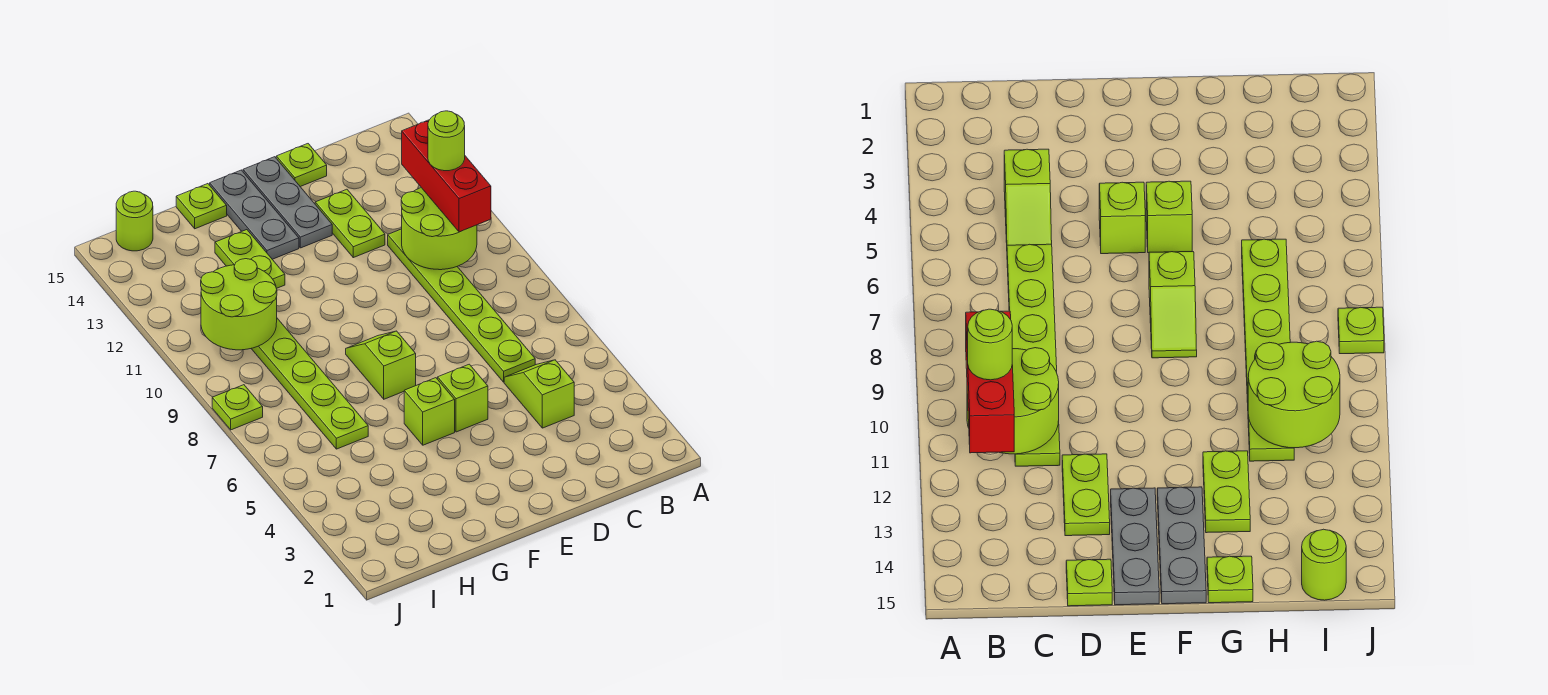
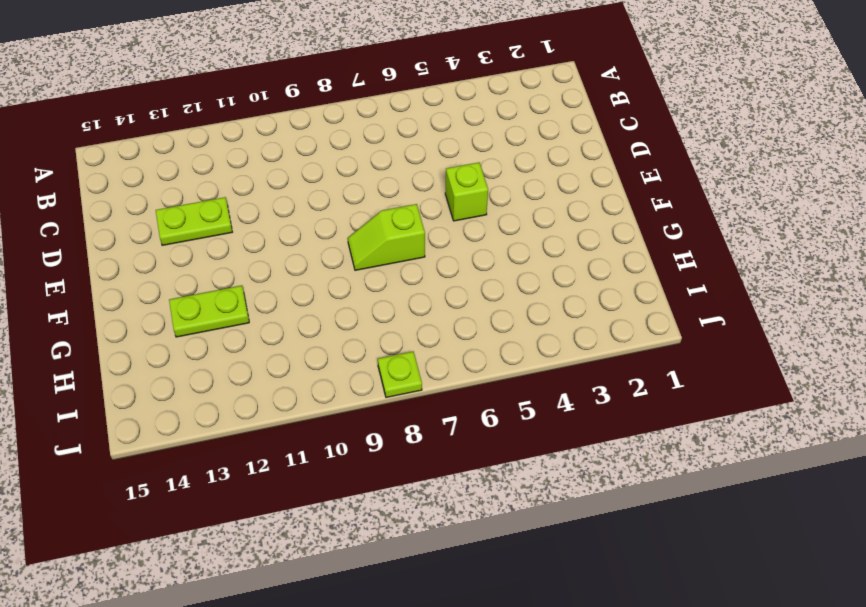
none -> lime 1x2 slope [504,360,574,428]
none -> lime 1x6 plate [388,229,535,382]
none -> lime 1x1 plate [276,144,327,187]

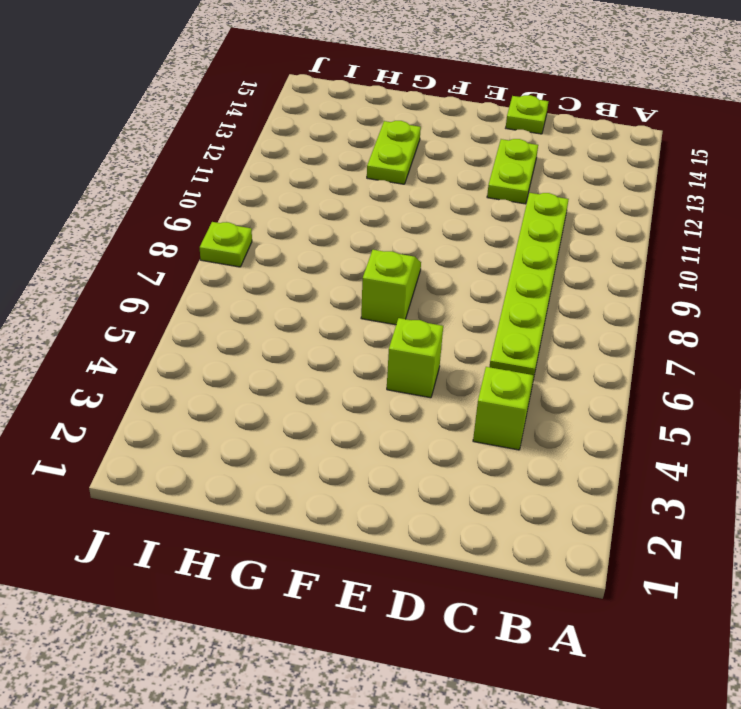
none -> grey 1x3 plate [243,157,332,248]
none -> lime 1x1 brick [404,378,455,445]
none -> grey 1x3 plate [210,170,299,259]

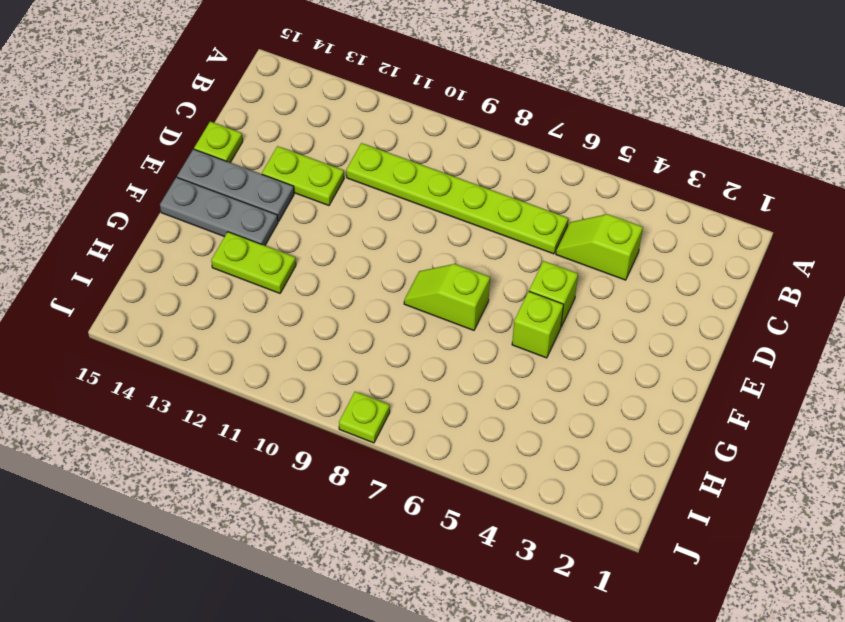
none -> lime 1x1 plate [176,184,227,229]
none -> lime 1x6 plate [251,318,368,449]
none -> lime 1x1 round brick [116,191,153,251]

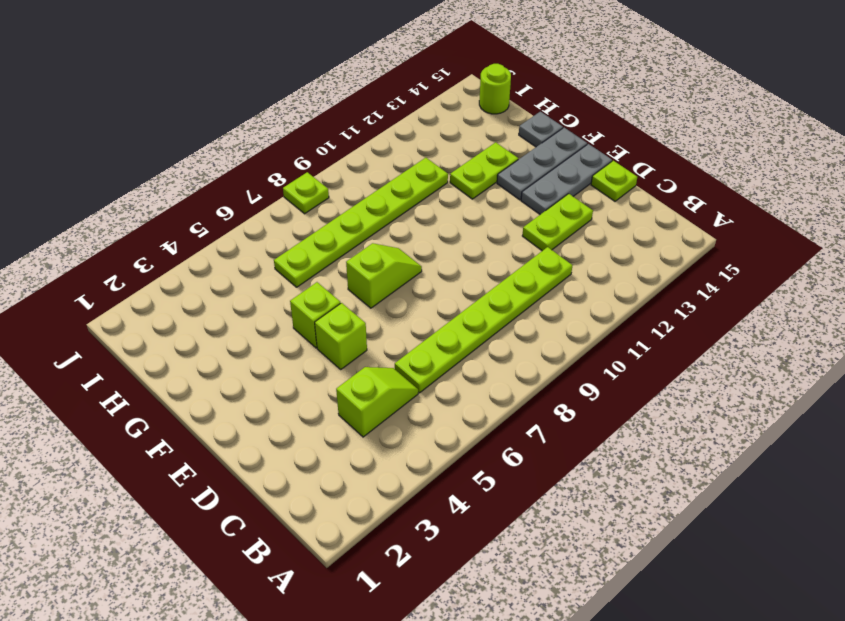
grey 1x1 plate [519,112,563,147] -> lime 1x1 plate [176,184,227,229]
none -> lime 2x2 round brick [401,188,477,270]
none -> lime 2x2 round brick [201,259,277,350]
none -> red 1x3 brick [402,120,491,232]

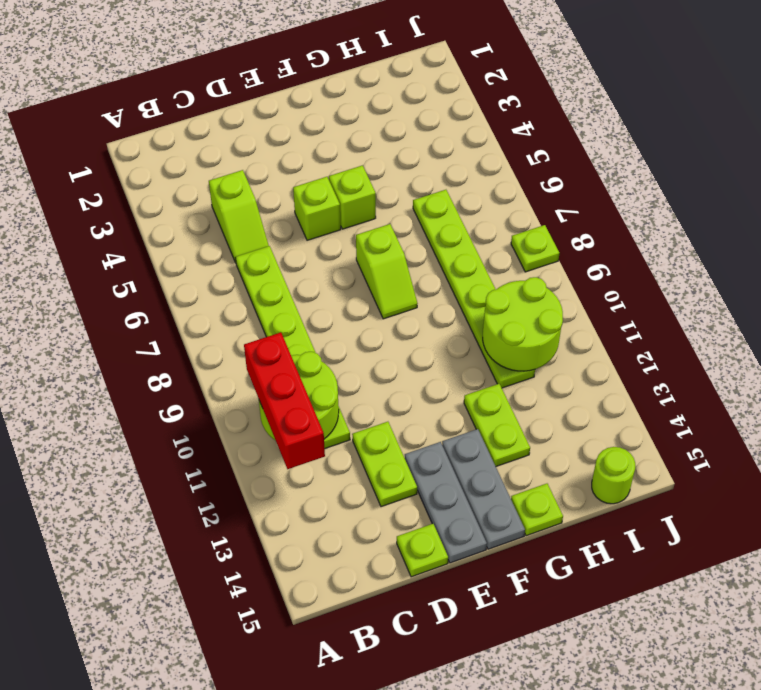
none -> lime 1x1 round brick [428,111,465,171]

